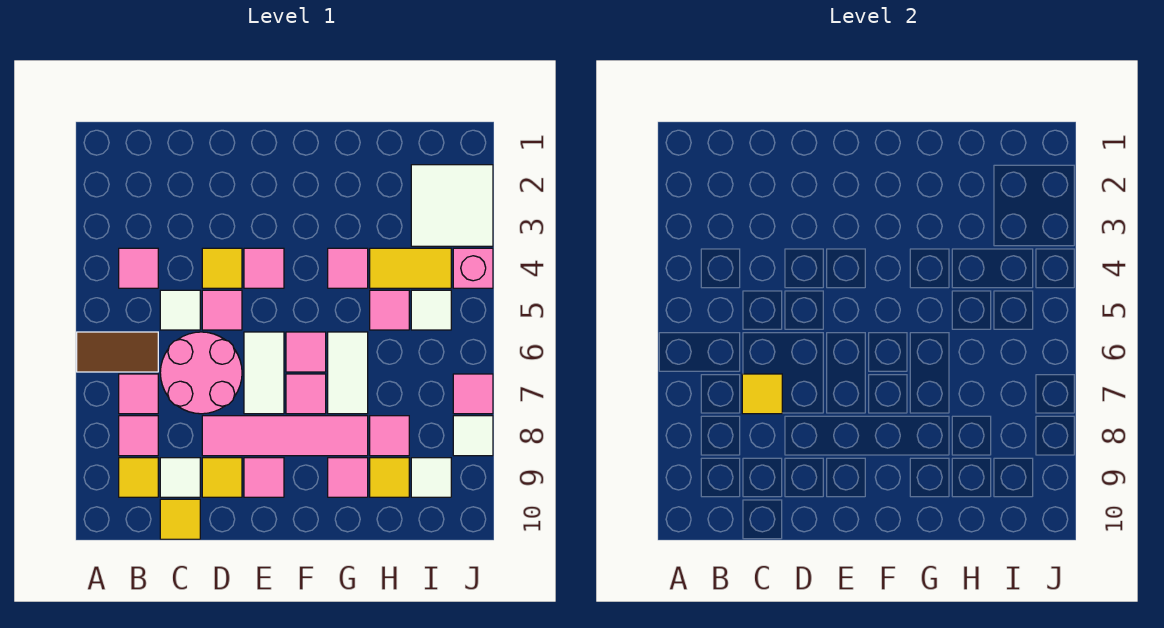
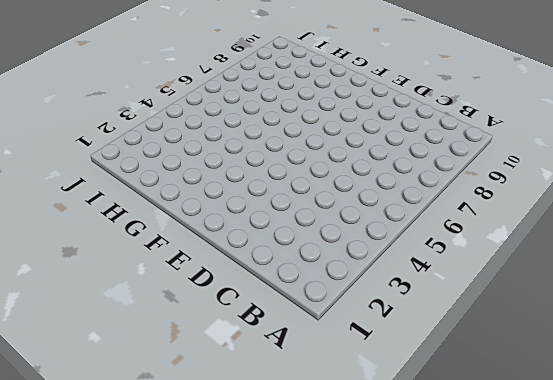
none -> brown 1x2 tile [77,332,158,372]
none -> pink 1x1 tile [119,248,158,288]
none -> pink 1x1 tile [119,374,158,414]
none -> pink 1x1 tile [119,416,158,456]

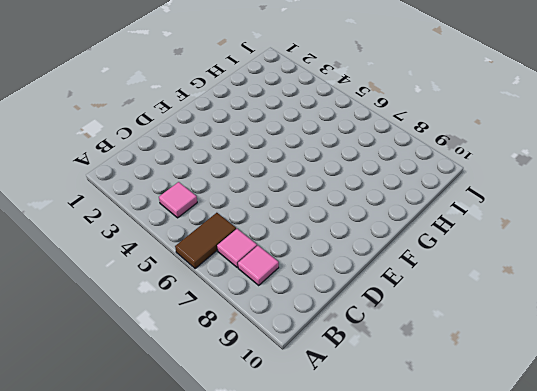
none -> yellow 1x1 tile [119,458,158,497]
none -> white 1x1 tile [160,290,200,330]
none -> pink 2x2 round brick [160,332,242,414]
none -> white 1x1 tile [160,458,200,497]

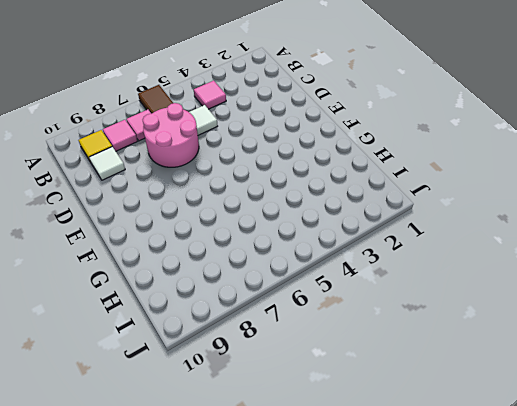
none -> yellow 1x1 tile [160,499,200,539]
none -> yellow 1x1 tile [202,248,242,288]
none -> pink 1x1 tile [202,290,242,330]
none -> pink 1x4 tile [202,416,368,456]

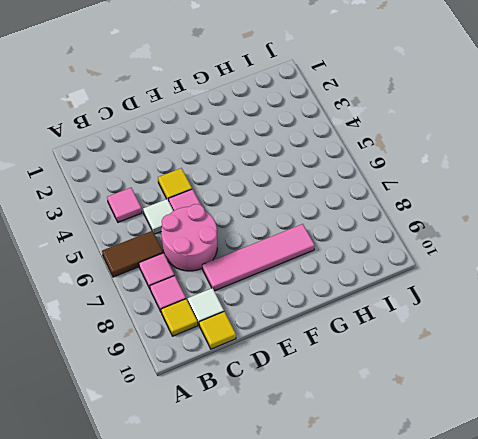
none -> yellow 1x1 tile [202,458,242,497]
none -> pink 1x1 tile [244,248,284,288]
none -> white 1x2 tile [244,332,284,414]
none -> pink 1x1 tile [244,458,284,497]

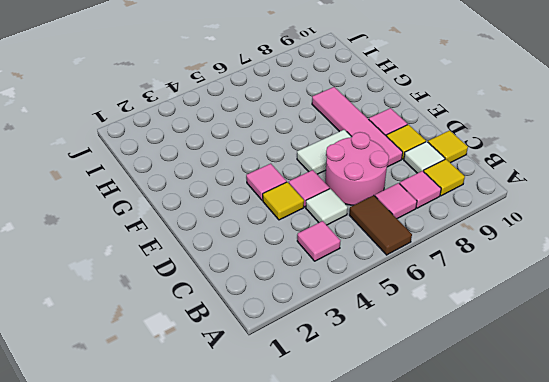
none -> pink 1x1 tile [286,332,326,372]
none -> pink 1x1 tile [286,374,326,414]
none -> pink 1x1 tile [328,248,368,288]
none -> white 1x2 tile [328,332,368,414]

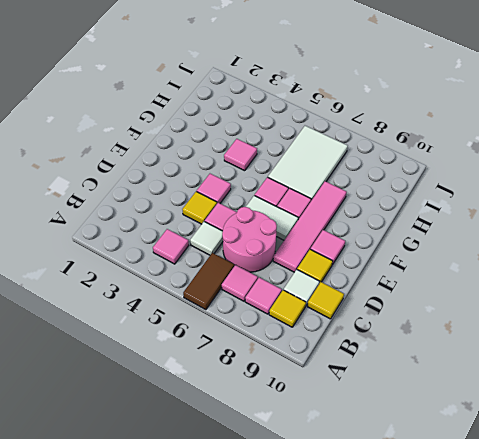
white 2x3 tile [268,126,348,201] -> white 1x2 tile [328,332,368,414]
none -> pink 1x1 tile [328,458,368,497]
none -> yellow 1x2 tile [370,248,451,288]
none -> pink 1x1 tile [370,290,409,330]
none -> pink 1x1 tile [370,416,409,456]

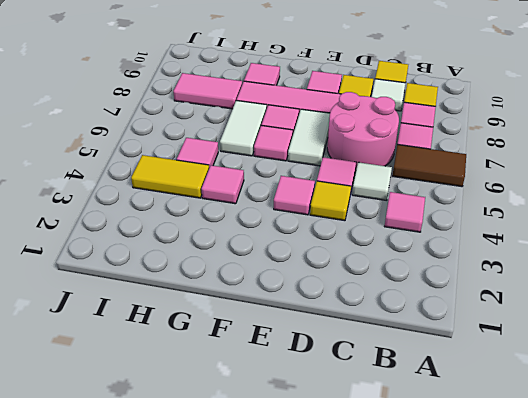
pink 1x2 tile [173,73,242,109] -> pink 1x1 tile [370,416,409,456]
none -> yellow 1x1 tile [370,458,409,497]
none -> white 2x2 tile [411,165,493,246]
none -> white 1x1 tile [411,290,451,330]
none -> white 1x1 tile [411,458,451,497]

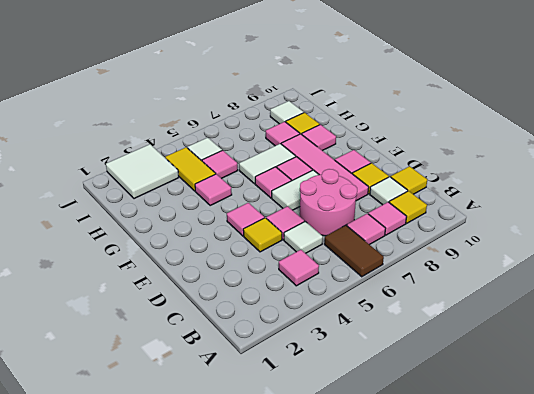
none -> pink 1x1 brick [453,248,493,288]
none -> pink 1x1 tile [453,374,493,414]
none -> white 1x1 tile [453,416,493,456]
none -> yellow 1x1 tile [742,374,782,414]

